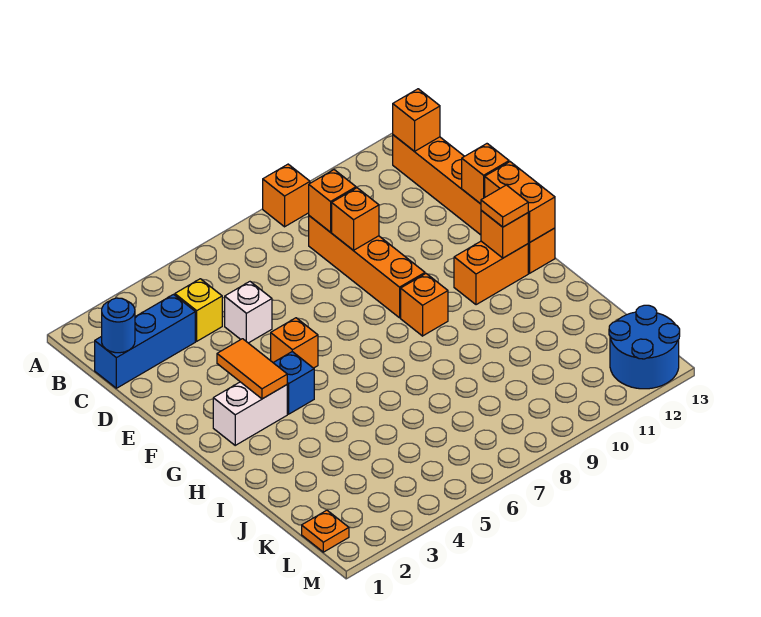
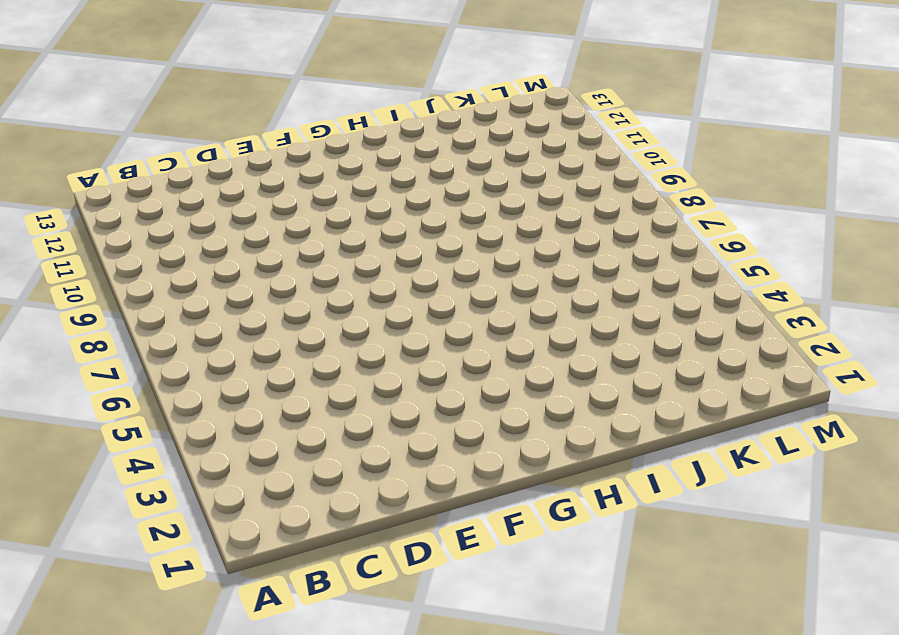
none -> orange 1x1 brick [263,164,310,227]
none -> orange 1x6 brick [393,135,555,273]
none -> blue 1x3 brick [95,295,195,388]

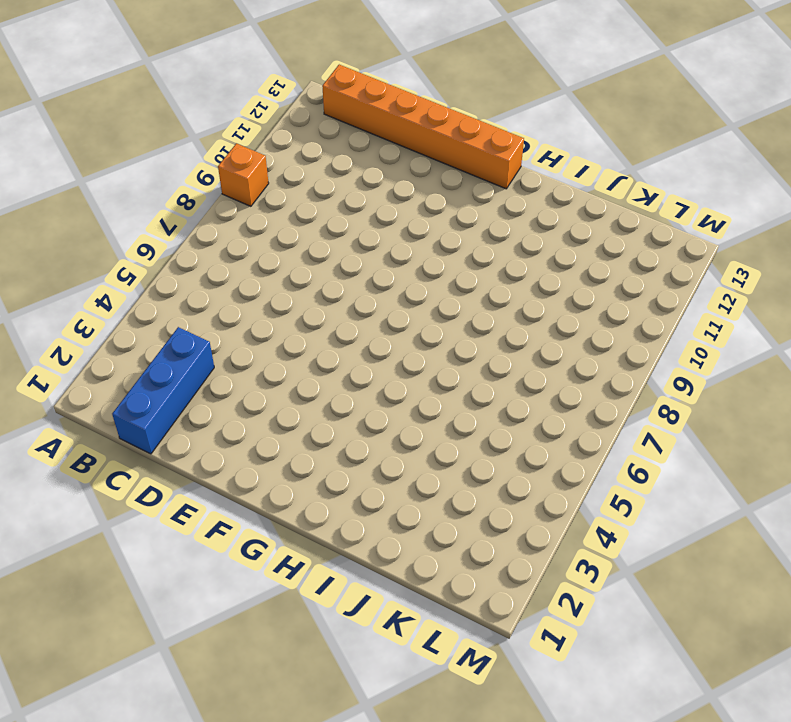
none -> yellow 1x1 brick [175,279,222,341]
none -> orange 1x4 brick [309,216,425,318]
none -> white 1x1 brick [225,282,272,343]

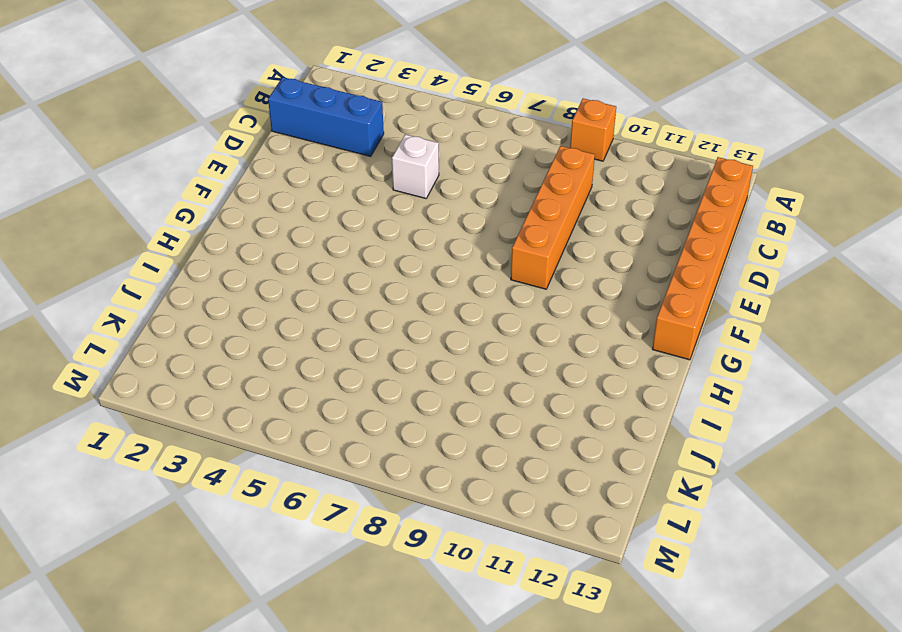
none -> yellow 1x1 brick [175,279,222,341]
none -> orange 1x1 brick [271,318,318,368]
none -> white 1x2 brick [213,382,287,445]

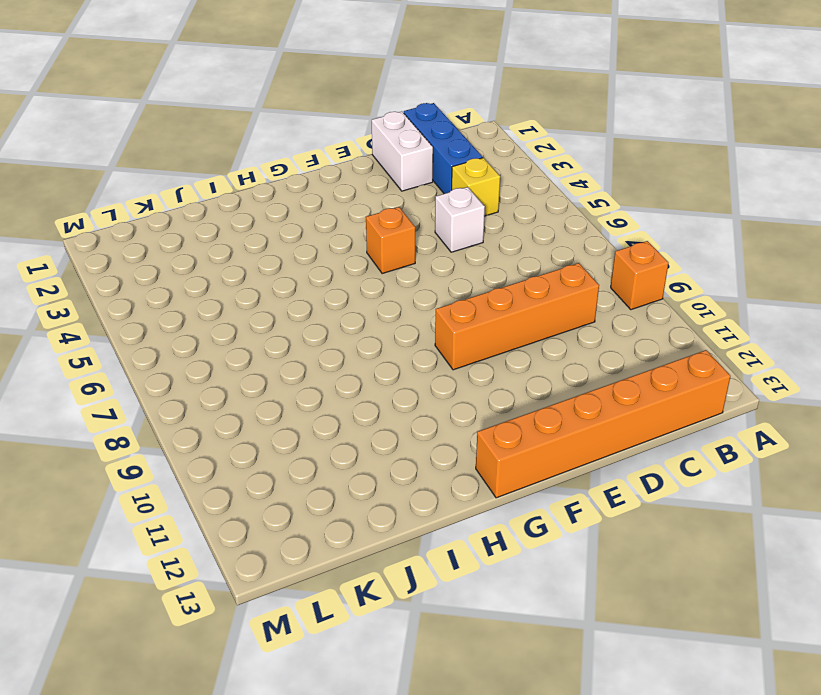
white 1x2 brick [372,112,433,191] -> white 1x2 brick moved to [213,382,287,445]
none -> blue 1x1 brick [273,352,314,414]
none -> orange 1x1 brick [401,274,448,336]
none -> orange 1x2 brick [454,241,528,305]

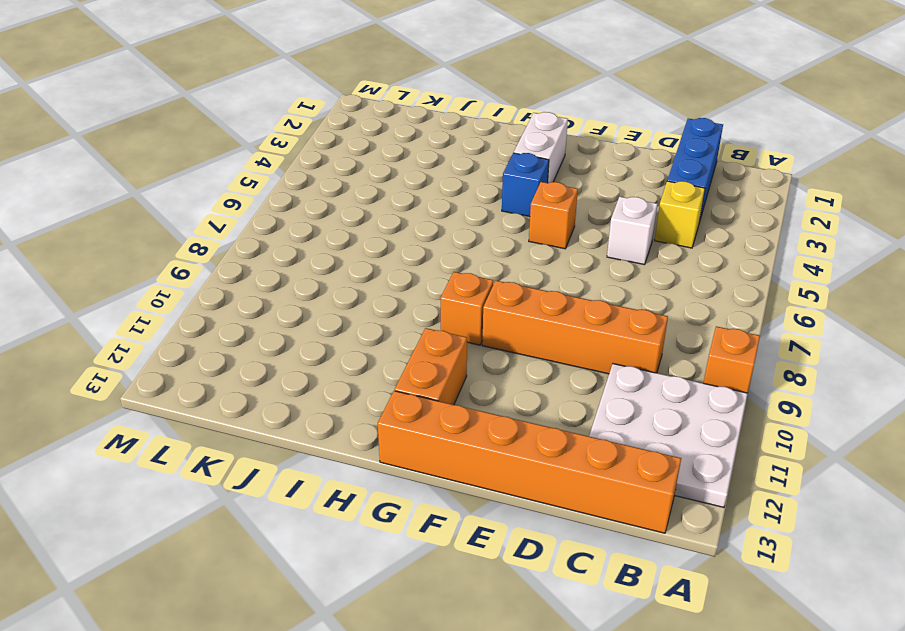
white 3x3 plate [589,364,748,507] -> none
none -> orange 1x1 plate [302,510,349,552]
none -> blue 2x2 round brick [609,305,680,389]
none -> orange 1x1 brick [393,89,440,152]

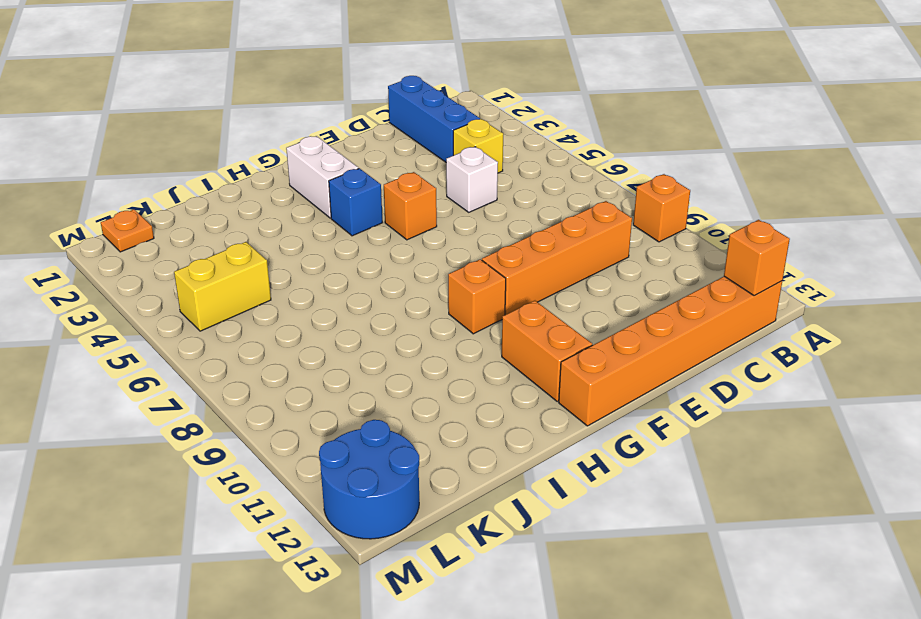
yellow 1x2 brick [174,242,271,331] -> none
none -> blue 1x1 round brick [102,298,135,353]
none -> orange 1x1 brick [309,170,356,232]
none -> orange 1x1 brick [332,188,379,250]

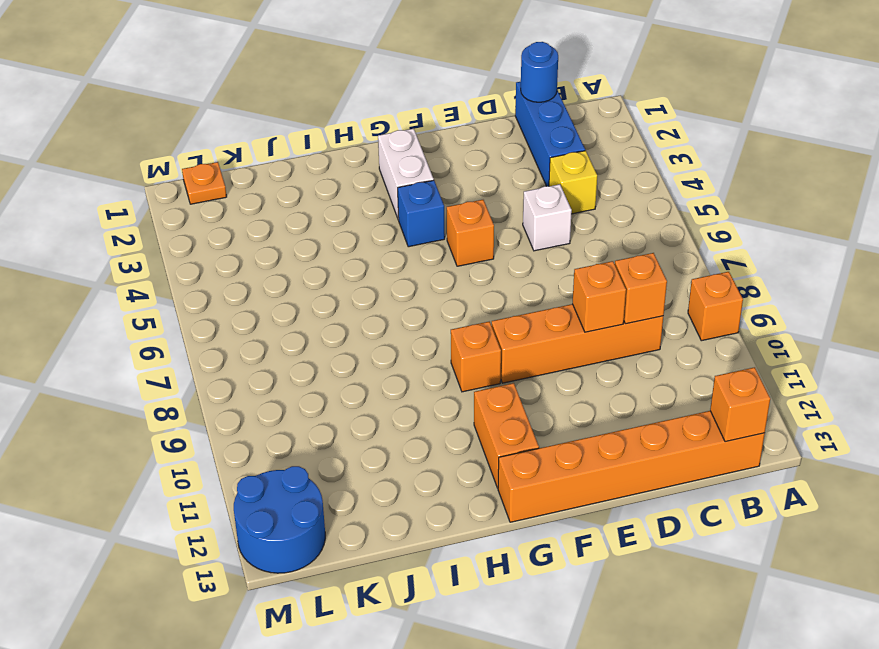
none -> orange 1x1 brick [462,144,509,204]
none -> orange 1x2 tile [217,339,287,399]
none -> orange 1x2 brick [485,162,555,243]

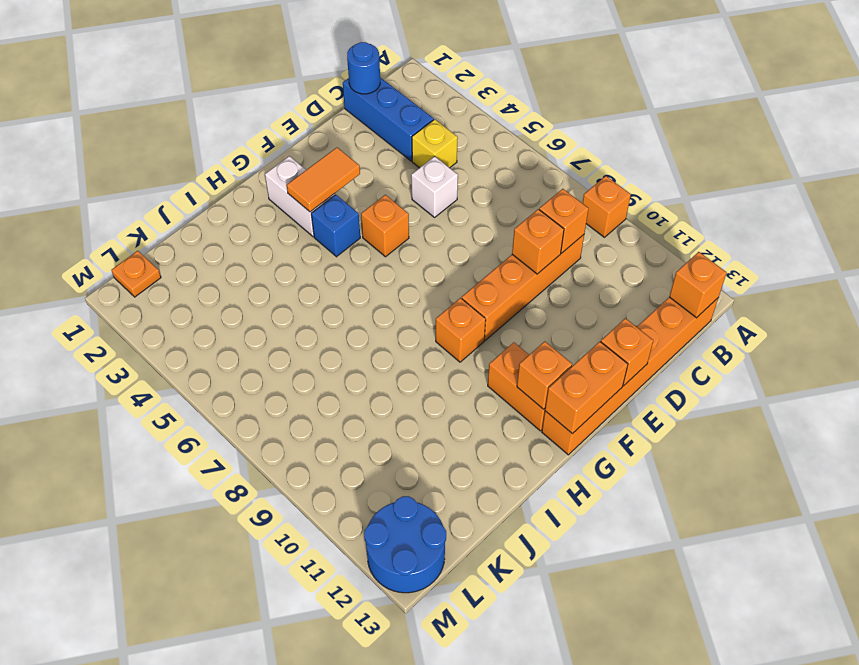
none -> orange 1x1 tile [481,185,528,227]

